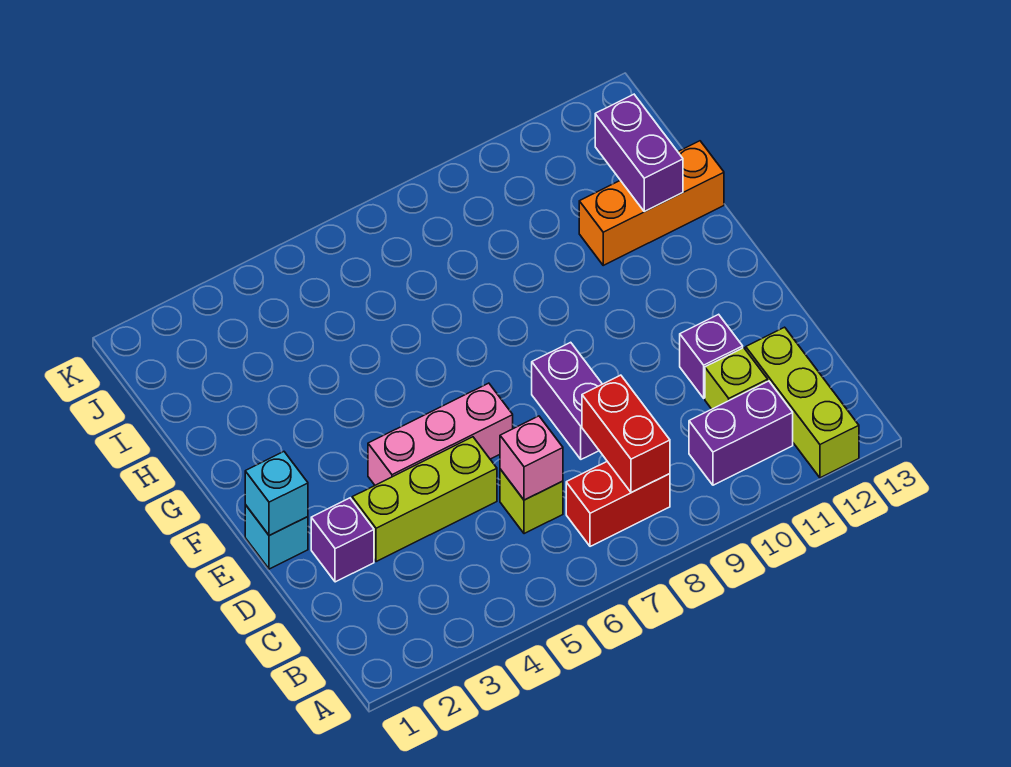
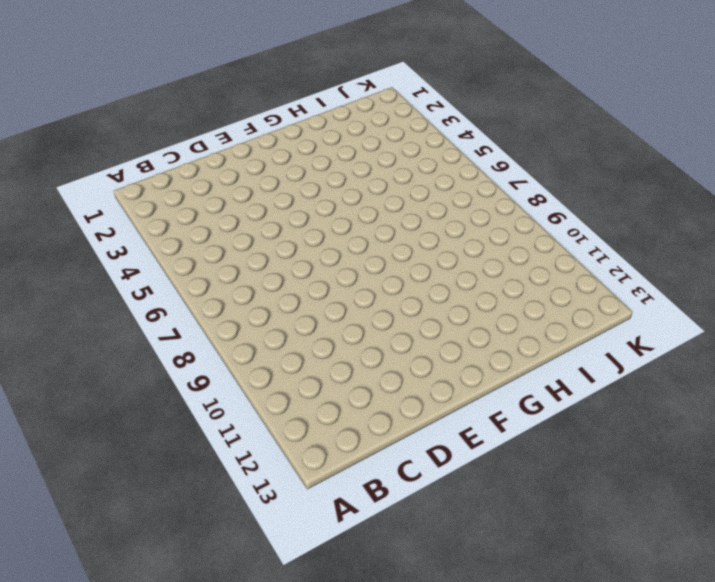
none -> lime 1x3 brick [746,327,859,478]
none -> red 1x2 brick [566,462,670,546]
none -> purple 1x2 brick [689,381,793,485]

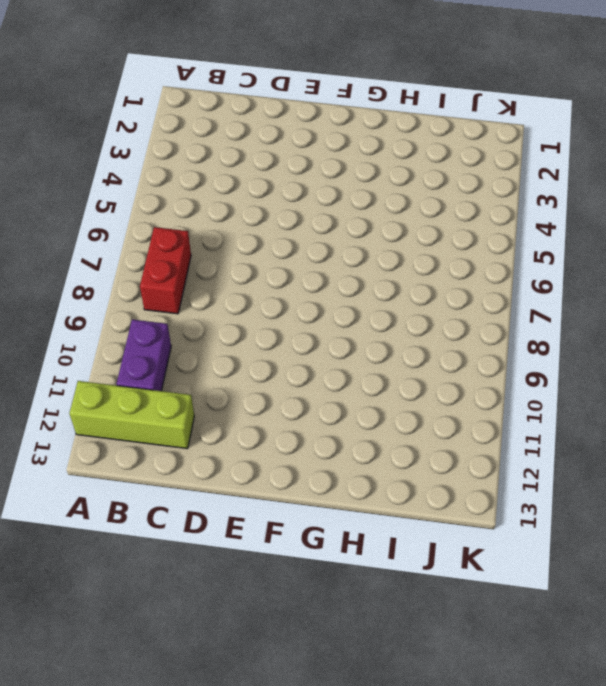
none -> lime 1x1 brick [500,469,563,534]
none -> lime 1x1 brick [705,348,768,409]
none -> purple 1x1 brick [311,498,374,582]

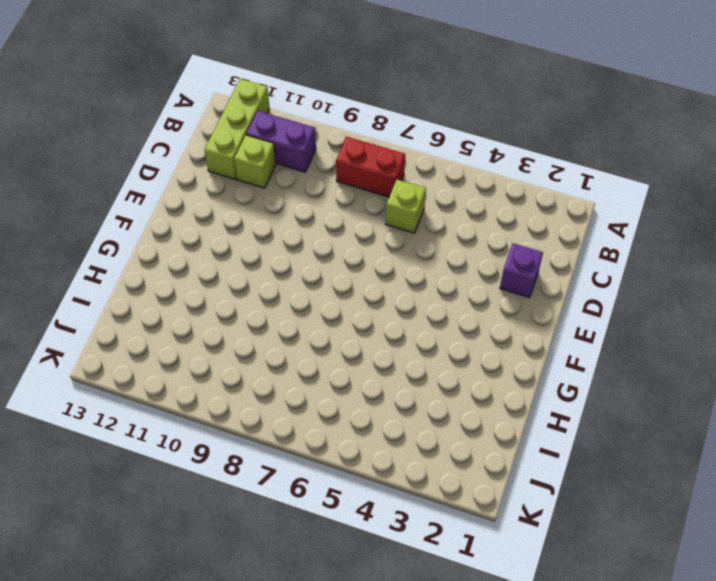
none -> lime 1x3 brick [352,437,497,562]
none -> purple 1x2 brick [532,342,602,459]
none -> purple 1x1 brick [680,314,743,398]

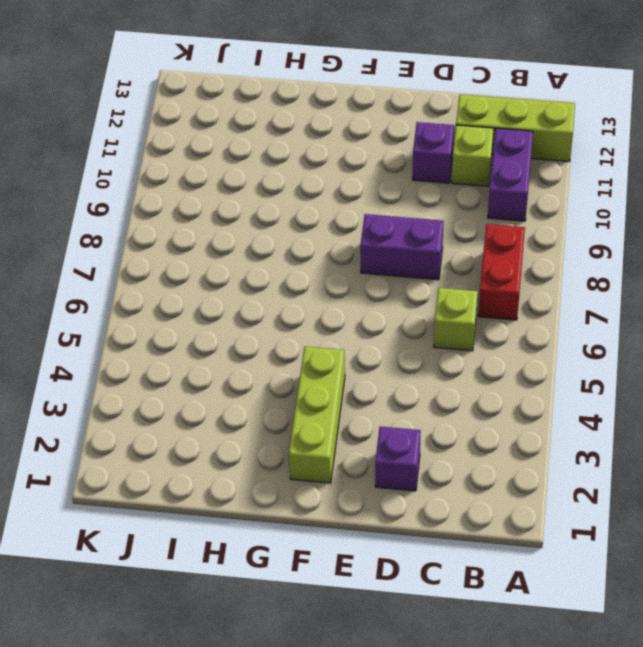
lime 1x3 brick [289,347,345,483] -> lime 1x3 brick moved to [352,437,497,562]
none -> cyan 1x1 brick [245,505,308,569]
none -> pink 1x3 brick [368,383,513,485]
none -> orange 1x3 brick [579,141,724,265]

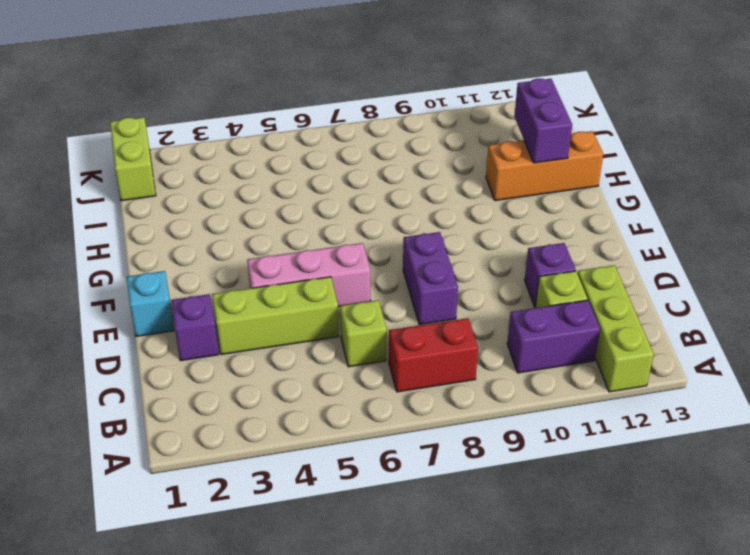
lime 1x2 brick [110,117,156,201] -> none
none -> red 1x2 brick [582,375,670,493]
none -> pink 1x1 brick [500,416,563,500]
none -> cyan 1x1 brick [245,452,308,536]

